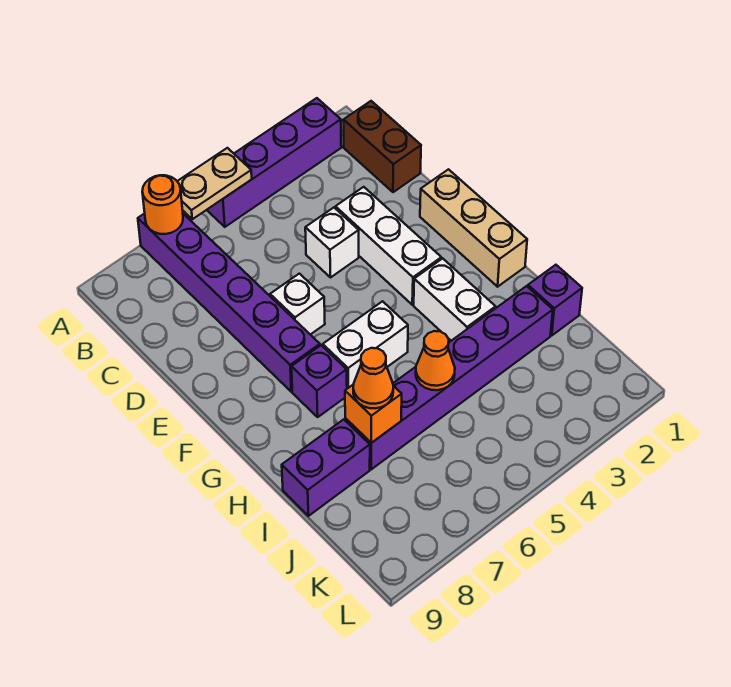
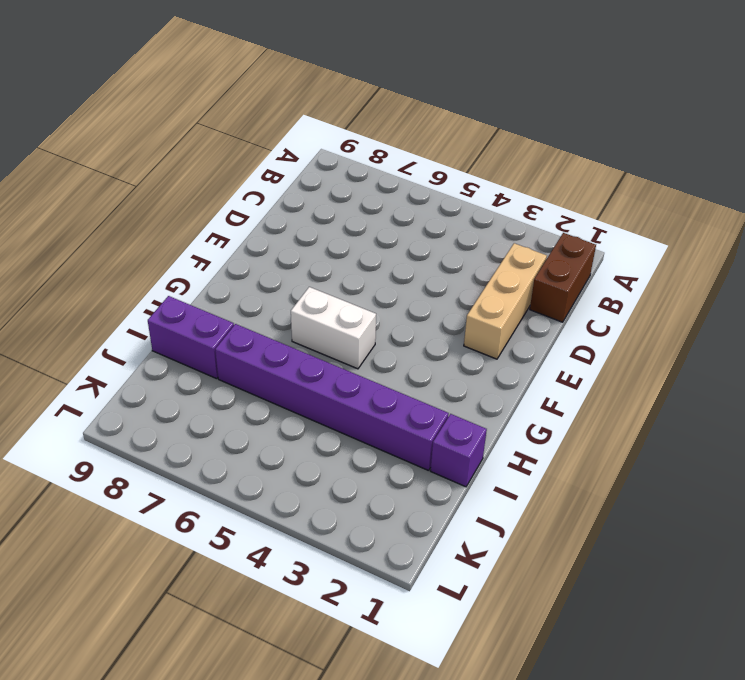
tan 1x3 brick [464,243,547,359] -> tan 1x3 brick moved to [420,169,527,287]
none -> purple 1x4 brick [207,98,341,227]
none -> purple 1x6 brick [138,213,320,392]
none -> white 1x3 brick [335,187,441,305]

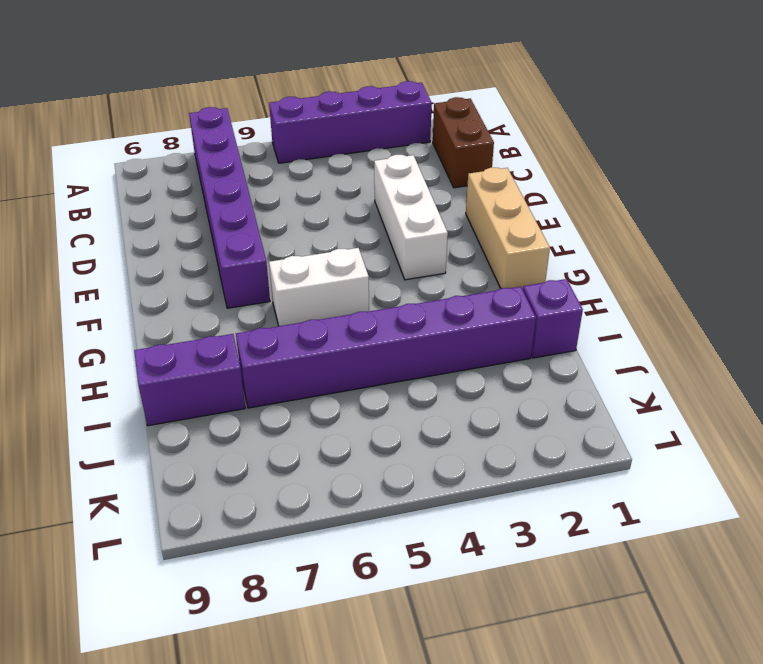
none -> white 1x1 brick [305,208,359,277]
none -> white 1x1 brick [270,274,325,335]
none -> white 1x2 brick [414,258,496,341]

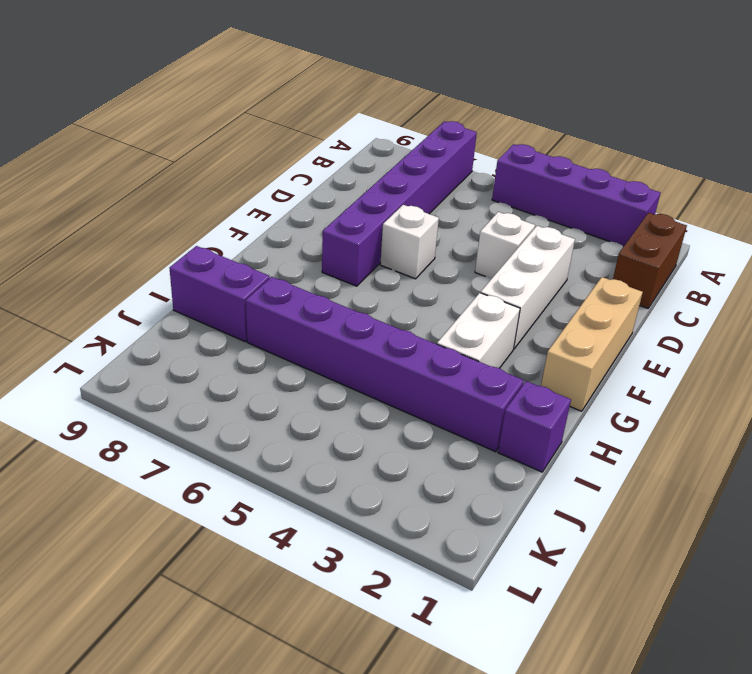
none -> white 1x2 brick [323,301,408,389]
none -> purple 1x1 brick [292,345,347,417]
none -> tan 1x2 plate [177,148,252,219]

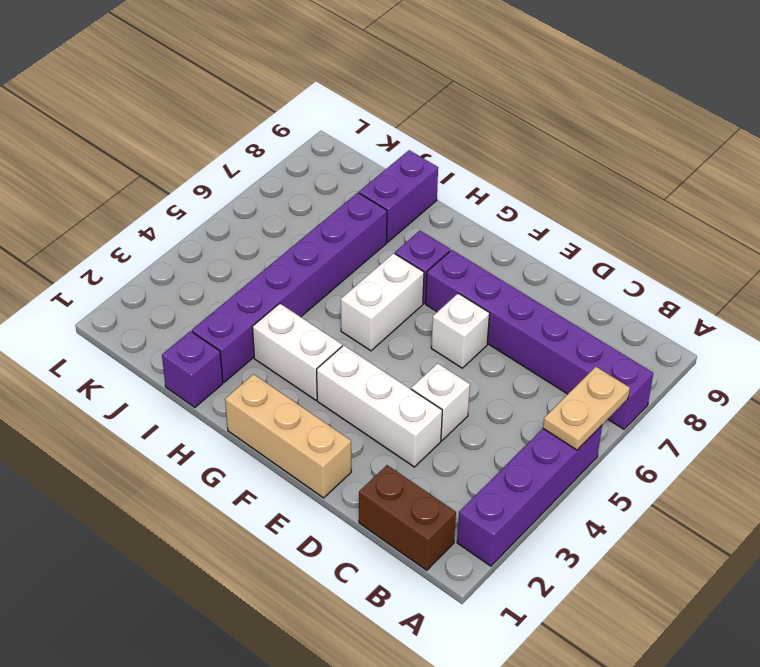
none -> orange 1x1 round brick [142,175,183,234]
none -> orange 1x1 cone [416,331,455,390]
none -> orange 1x1 brick [345,384,402,443]

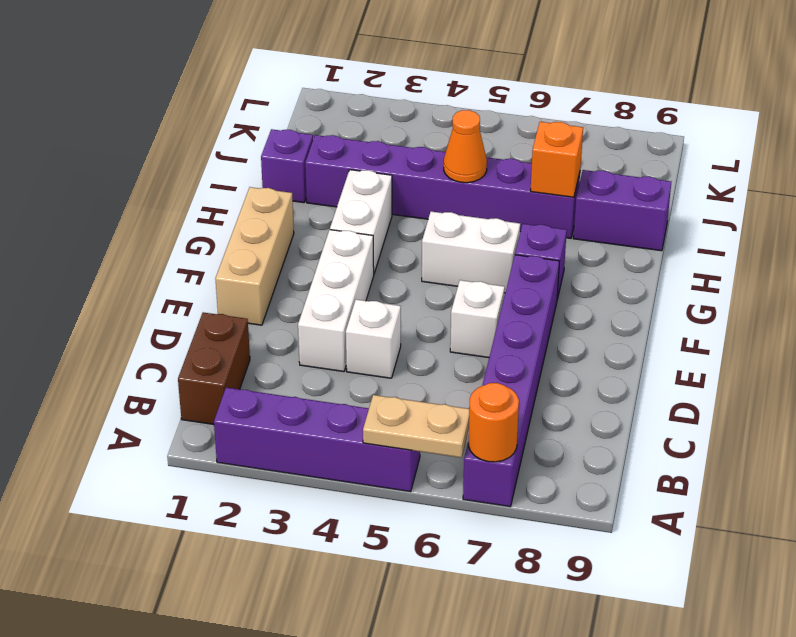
none -> orange 1x1 cone [353,348,393,408]

